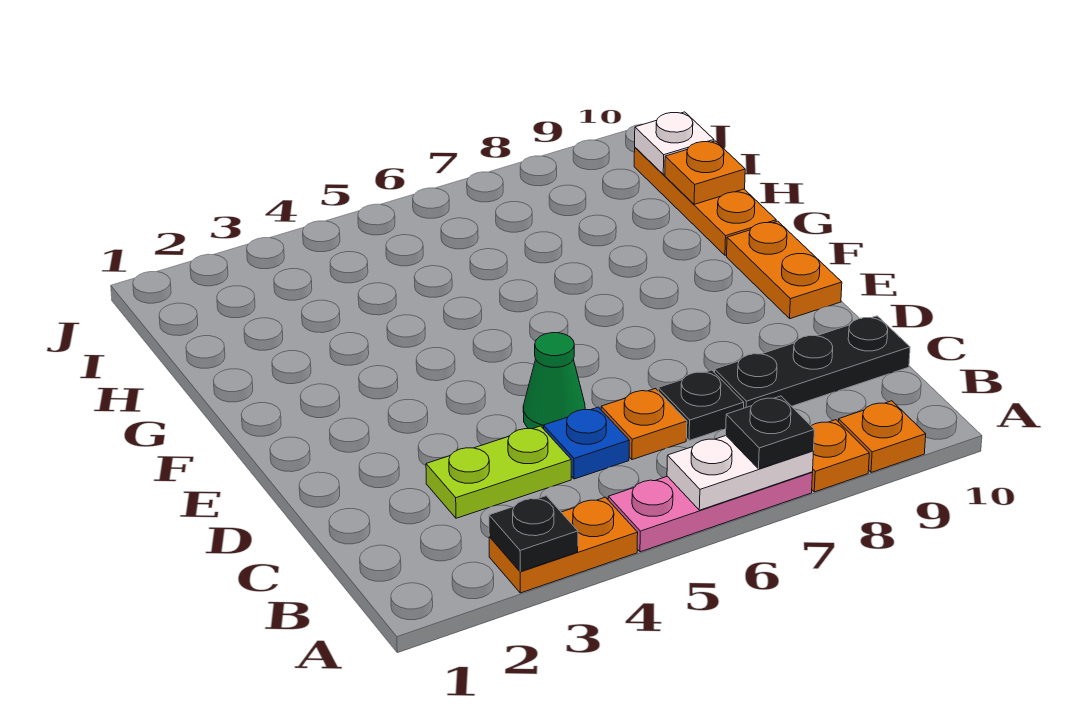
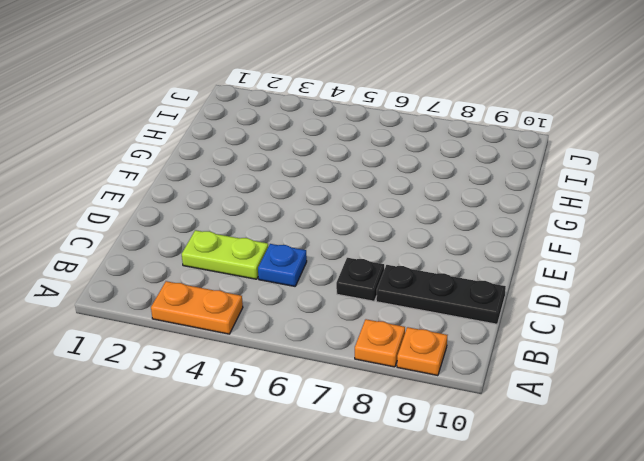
none -> pink 1x3 plate [608,472,812,552]
none -> orange 1x1 plate [601,389,687,460]
none -> green 1x1 cone [523,333,585,429]

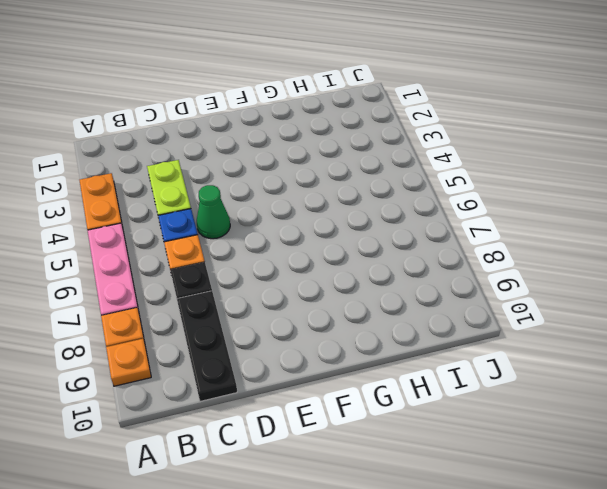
none -> orange 1x2 plate [727,221,842,319]
none -> orange 1x3 plate [634,148,776,255]
none -> black 1x1 plate [489,496,578,571]

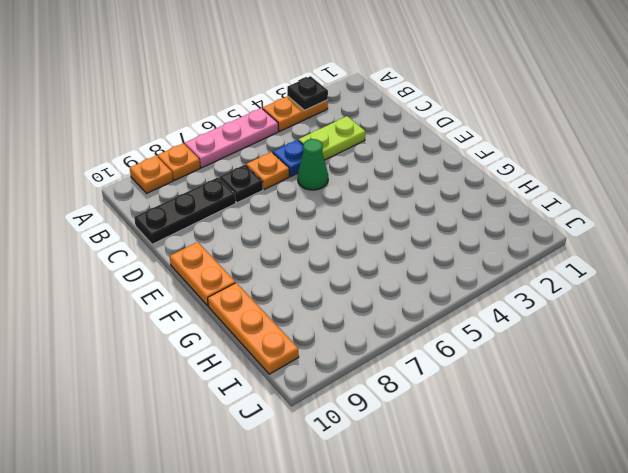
none -> white 1x2 plate [667,436,814,510]
none -> orange 1x1 plate [665,141,745,204]
none -> white 1x1 plate [635,112,714,174]

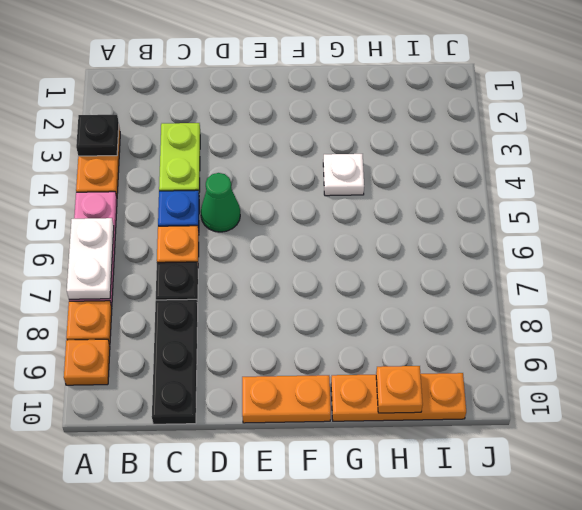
white 1x1 plate [323,154,364,196] -> white 1x1 plate moved to [635,112,714,174]
none -> black 1x1 plate [726,396,814,469]

